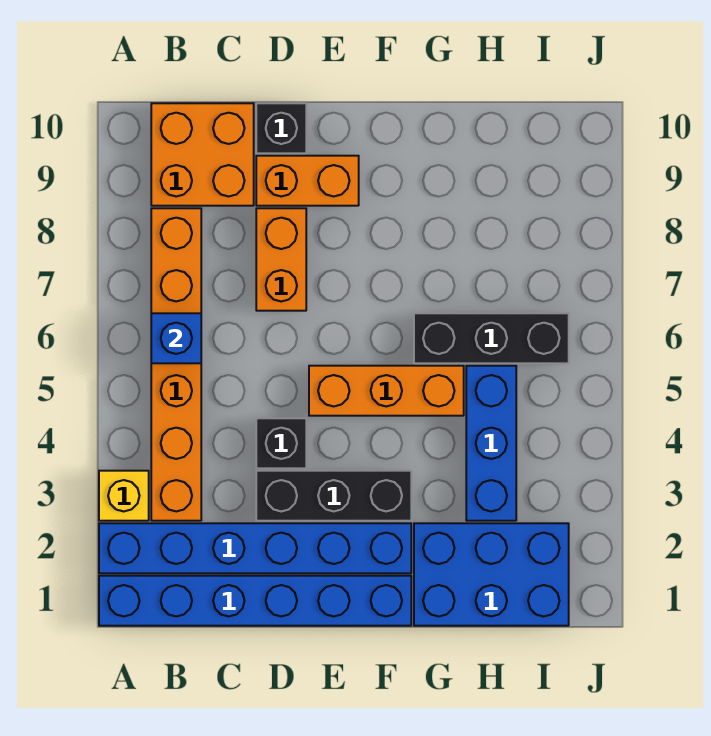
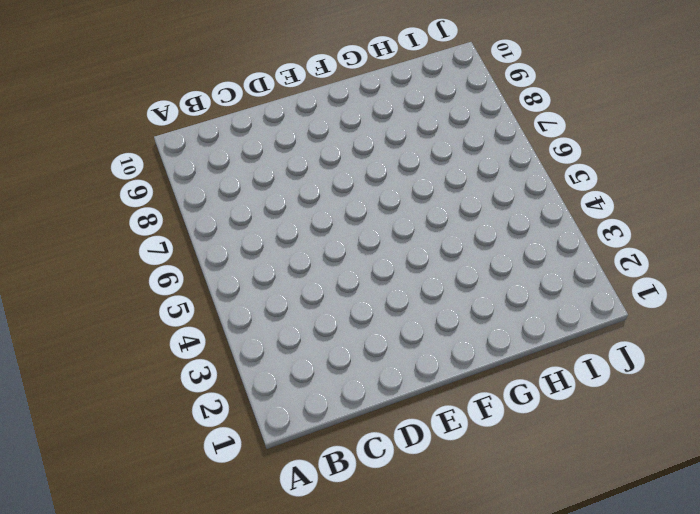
none -> blue 1x6 brick [99,576,411,626]
none -> blue 1x6 brick [99,523,411,573]
none -> yellow 1x1 brick [99,471,149,521]

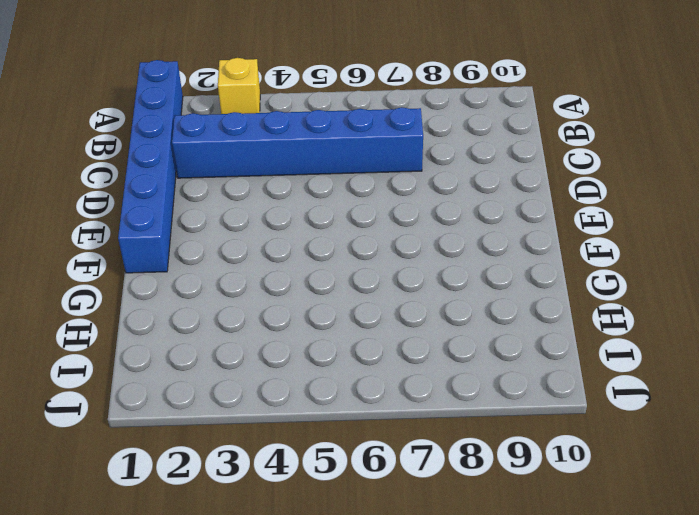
blue 1x6 brick [172,107,423,178] -> blue 1x6 brick turned to [99,523,411,573]
none -> orange 1x6 brick [151,208,201,521]
none -> orange 2x2 brick [151,103,254,206]
none -> black 1x3 brick [256,471,411,521]

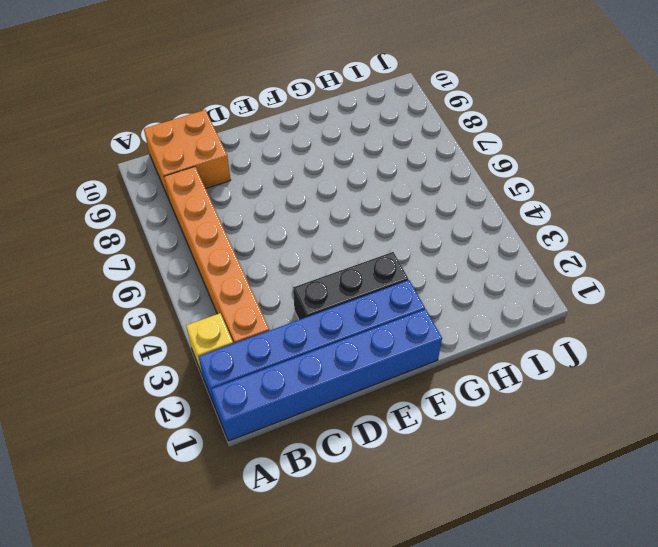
none -> black 1x1 brick [256,418,306,468]
none -> orange 1x2 brick [256,208,306,311]
none -> orange 1x2 brick [256,156,359,206]

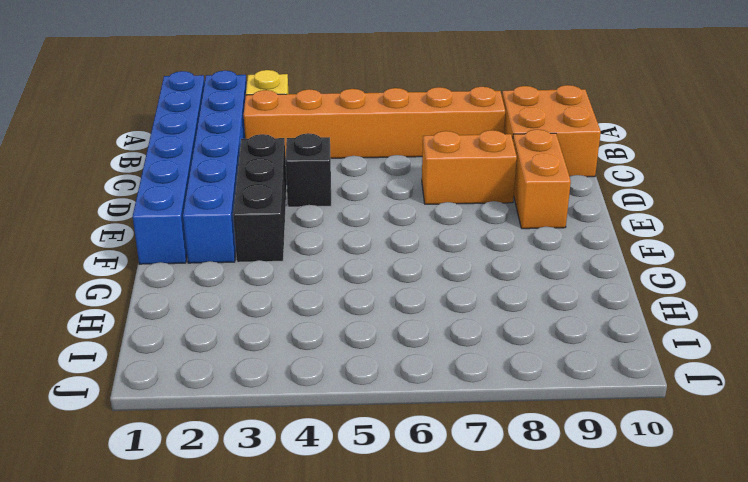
none -> black 1x1 brick [256,103,306,153]
none -> orange 1x3 brick [309,366,464,416]
none -> blue 2x3 brick [414,523,569,626]

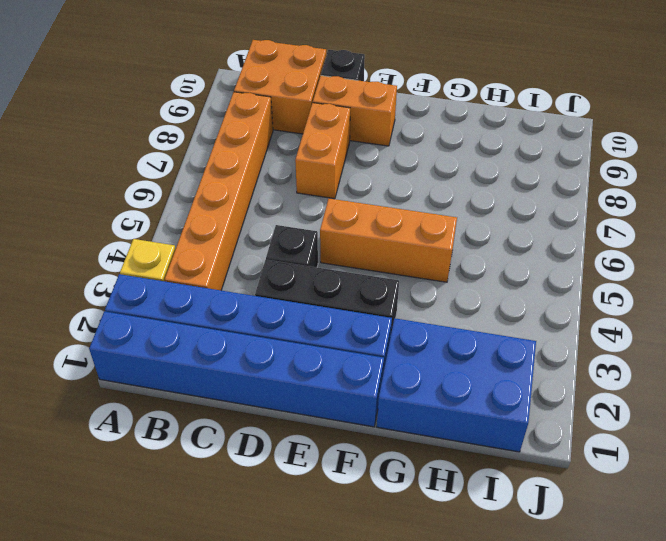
none -> black 1x3 brick [414,313,569,363]
none -> blue 1x3 brick [466,366,516,521]
none -> blue 1x1 brick [151,313,201,363]

